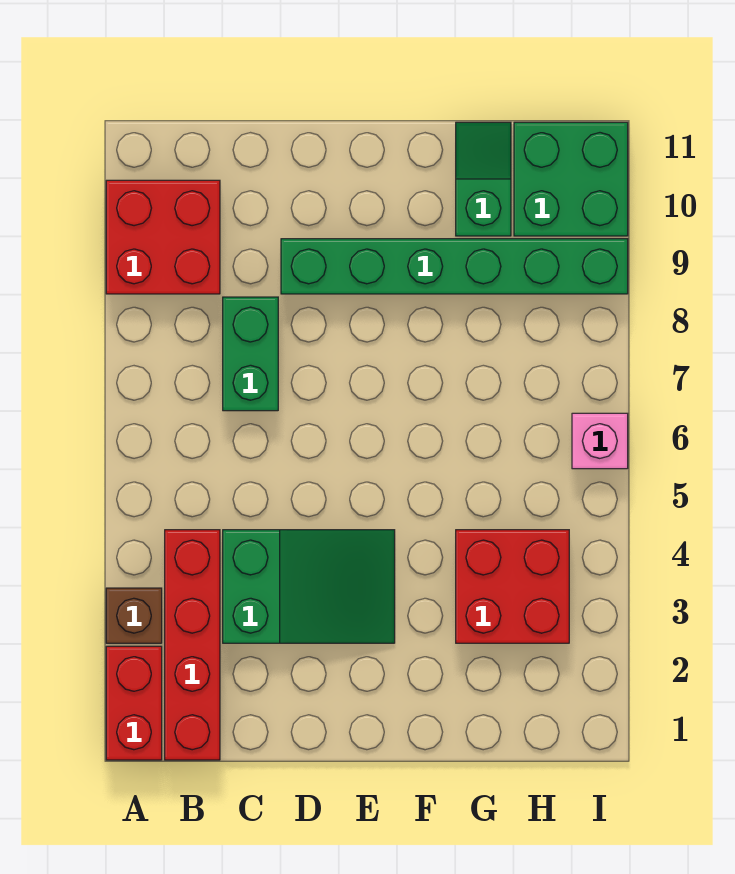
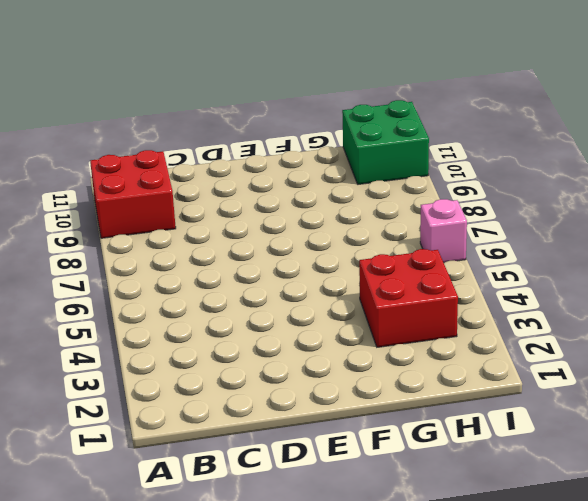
none -> red 1x2 brick [106,646,162,760]
none -> brown 1x1 brick [106,588,162,643]

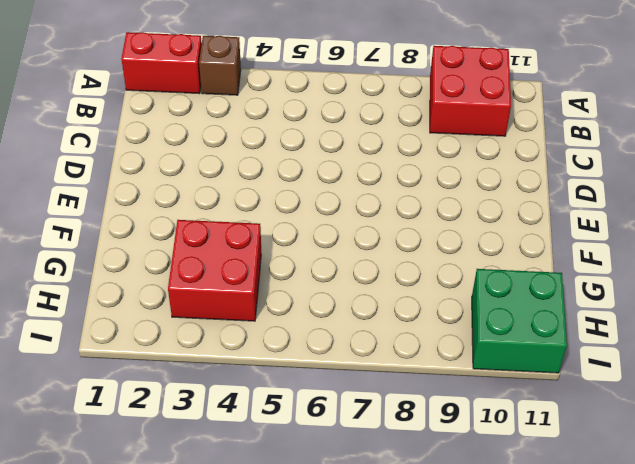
none -> red 1x4 brick [165,530,220,760]
none -> green 2x3 slope [223,530,395,643]

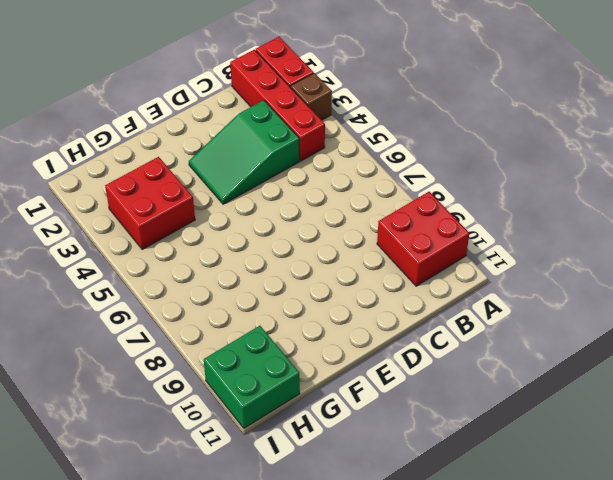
none -> green 1x2 brick [223,297,278,411]
none -> green 1x6 brick [281,239,628,294]

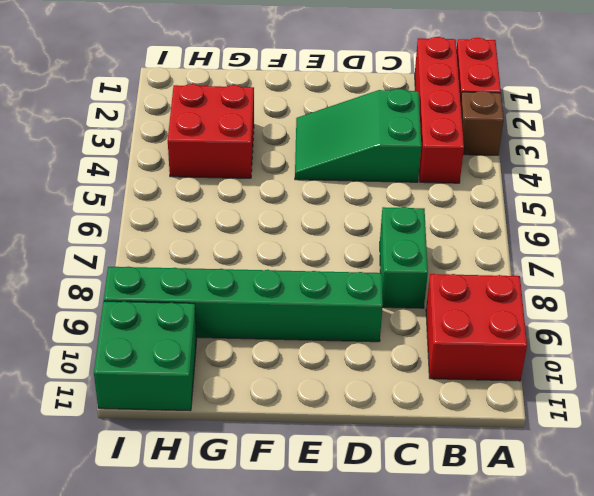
none -> green 1x2 slope [456,122,511,236]
none -> pink 1x1 brick [572,413,628,469]

